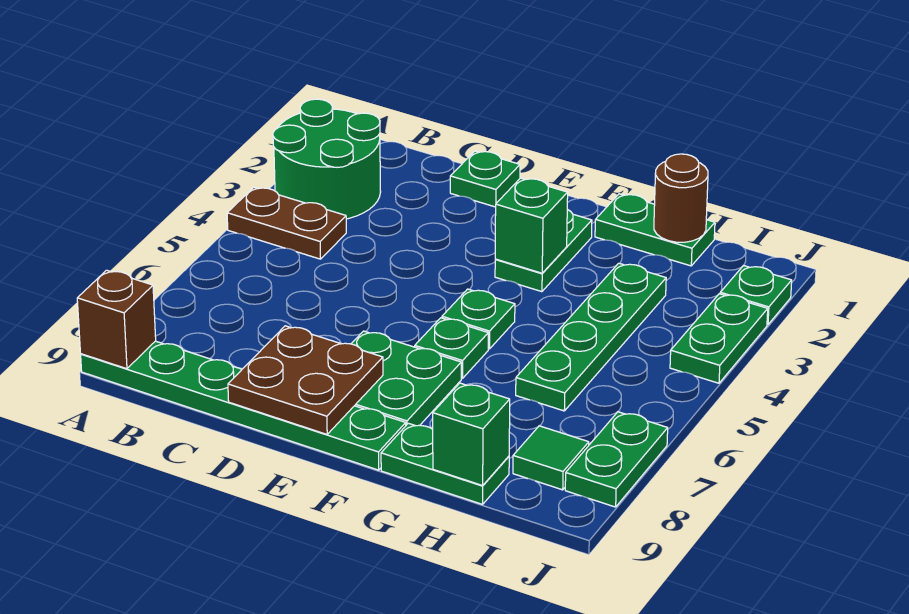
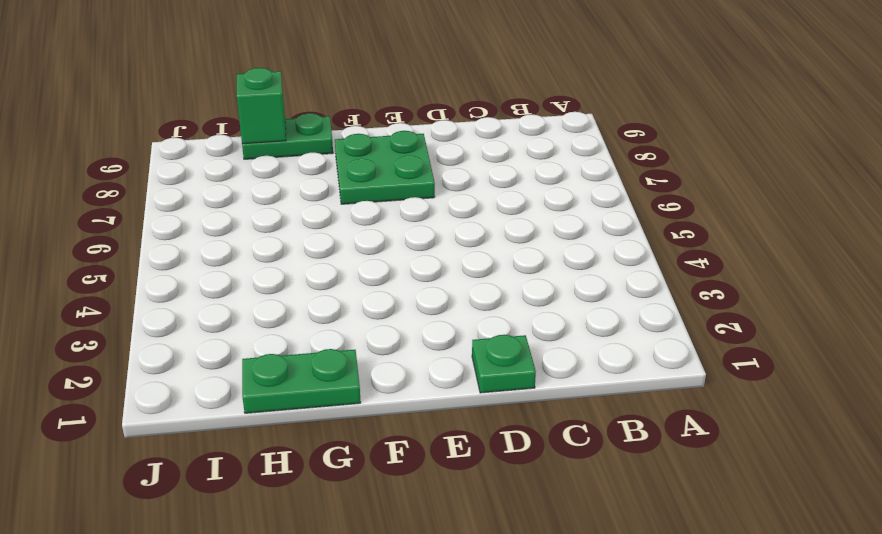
none -> green 2x2 round brick [273,99,381,219]
none -> brown 1x2 plate [227,187,346,259]
none -> green 1x6 plate [81,341,406,470]

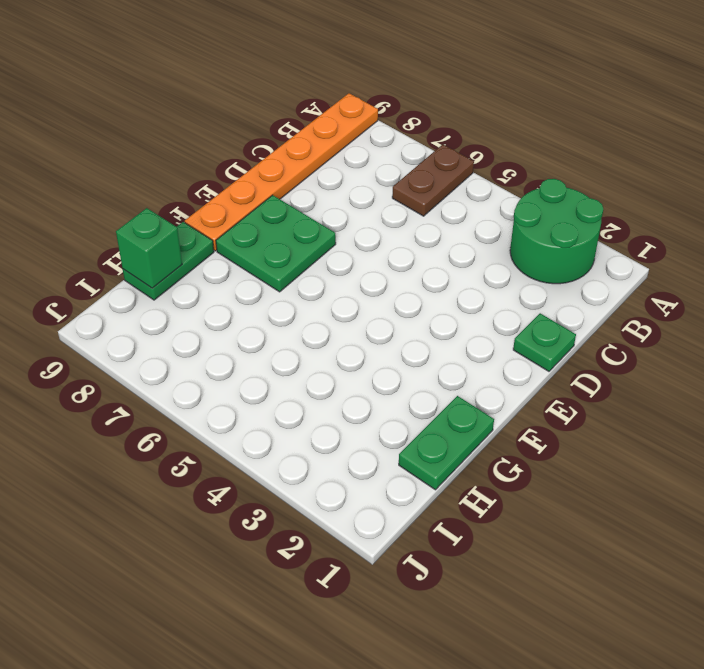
brown 1x2 plate [392,144,474,216] -> brown 1x2 plate moved to [227,187,346,259]
orange 1x6 plate [185,93,378,251] -> green 1x6 plate [81,341,406,470]
none -> green 1x2 plate [495,209,592,292]
none -> green 1x1 plate [442,289,515,349]
none -> green 1x1 plate [415,318,488,378]

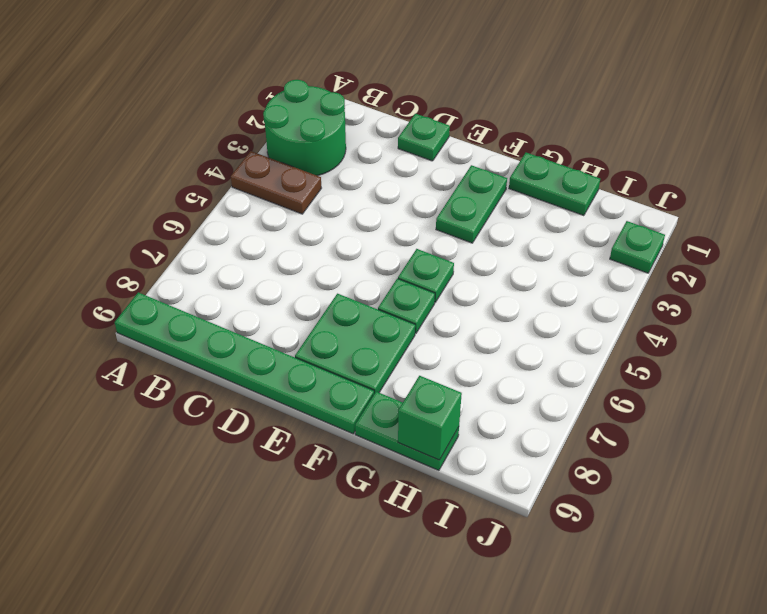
none -> green 1x4 plate [516,263,666,411]
none -> green 1x1 tile [513,426,589,490]
none -> green 1x2 plate [670,294,768,383]

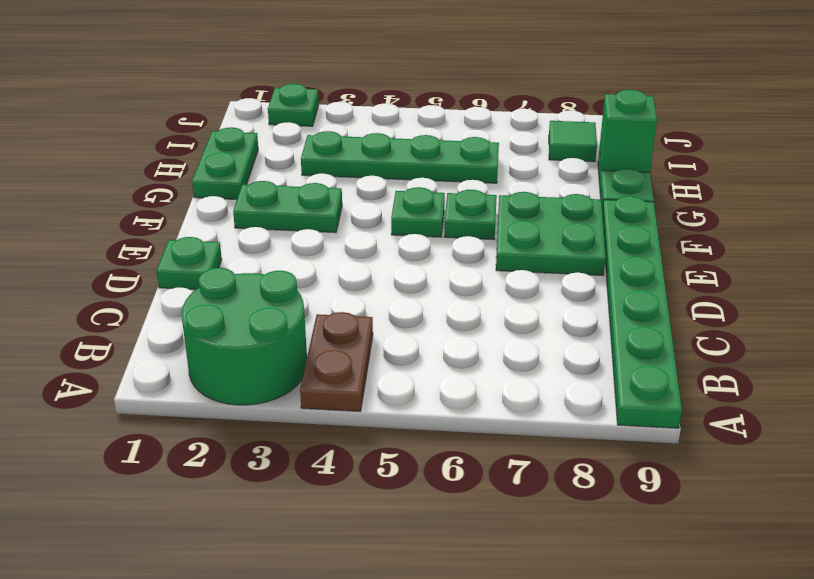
none -> green 1x2 plate [670,294,768,383]
none -> green 1x2 plate [565,412,668,507]
none -> brown 1x1 brick [77,270,156,369]

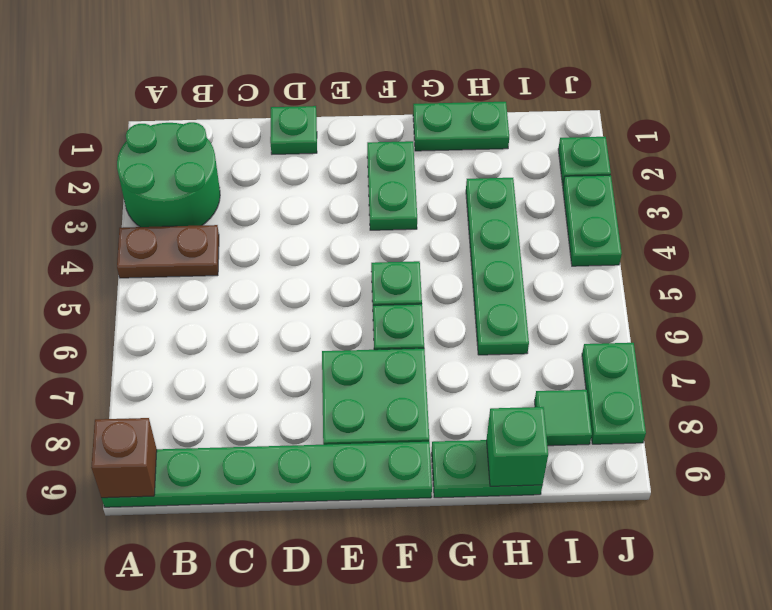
none -> brown 2x2 plate [228,326,383,434]
none -> green 1x1 brick [495,178,568,273]
none -> brown 1x1 round brick [654,154,708,242]

